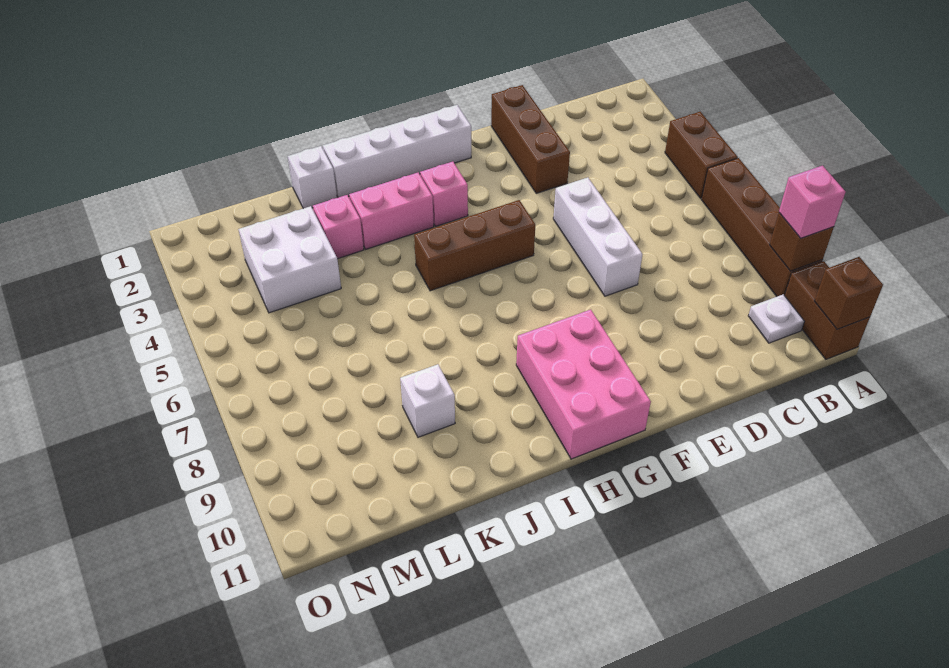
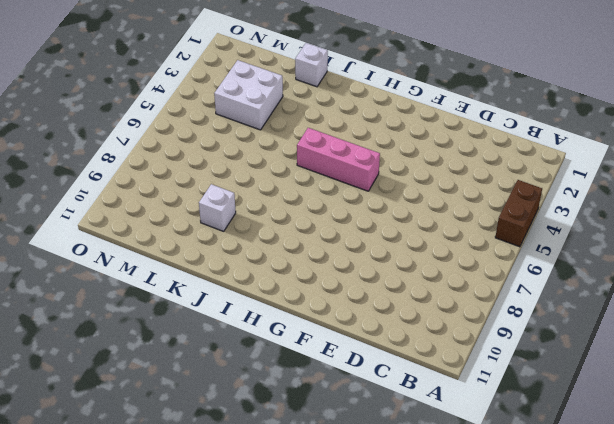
pink 1x3 brick [297,128,380,191] -> brown 1x3 brick [414,200,535,291]
none -> brown 1x4 brick [701,158,823,296]
none -> brown 1x2 brick [784,261,870,359]
none -> white 1x1 plate [748,294,804,343]

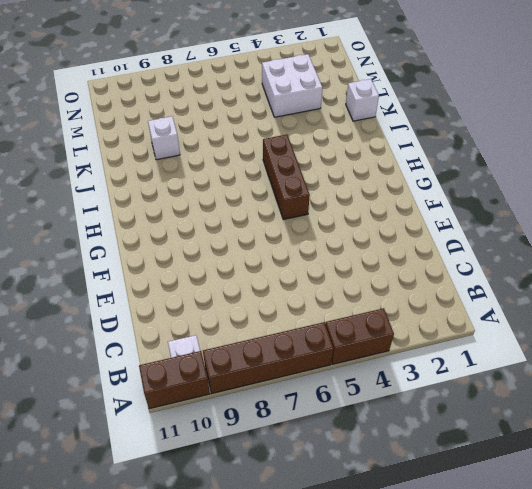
none -> brown 1x3 brick [491,85,570,193]
none -> white 1x3 brick [553,178,643,296]
none -> white 1x4 brick [323,105,471,197]

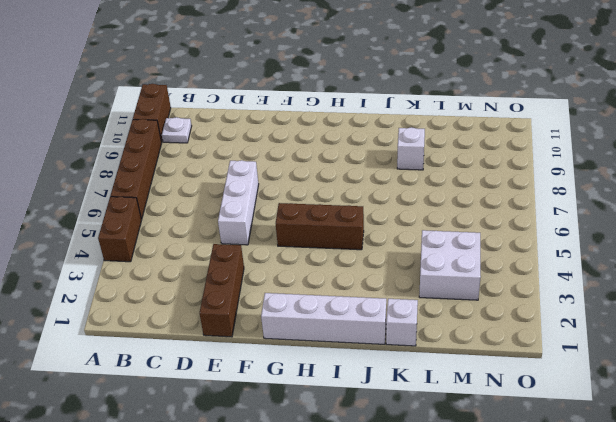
none -> pink 2x3 brick [516,310,651,459]
none -> pink 1x1 brick [420,162,468,227]
none -> pink 1x2 brick [349,173,434,249]

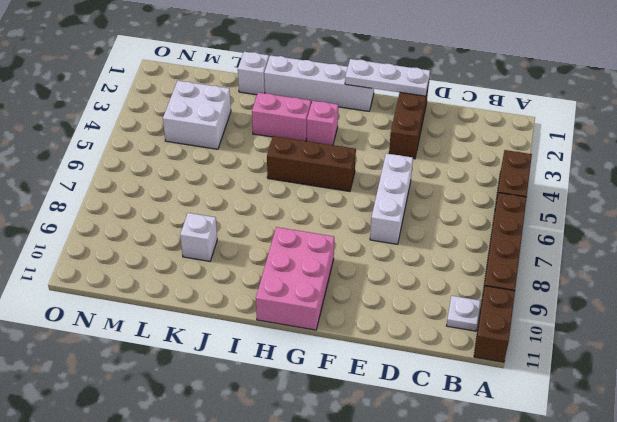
white 1x3 plate [345,59,430,96] -> none
none -> pink 1x1 brick [313,195,364,259]
none -> brown 1x1 brick [770,213,834,271]
none -> brown 1x1 brick [815,257,883,329]

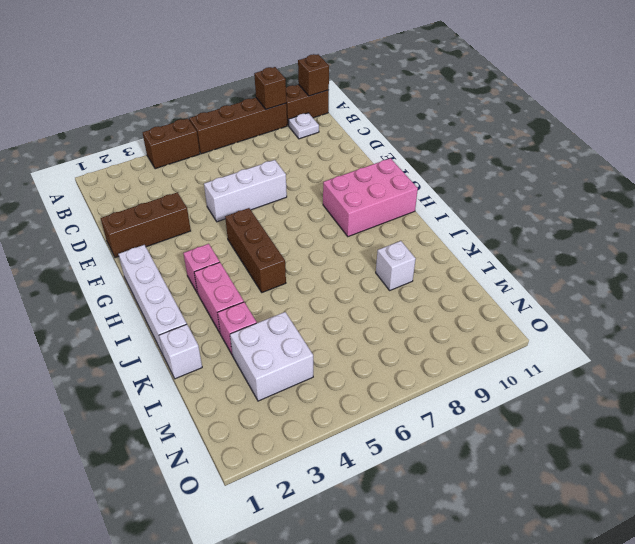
none -> pink 1x1 brick [779,166,846,238]

